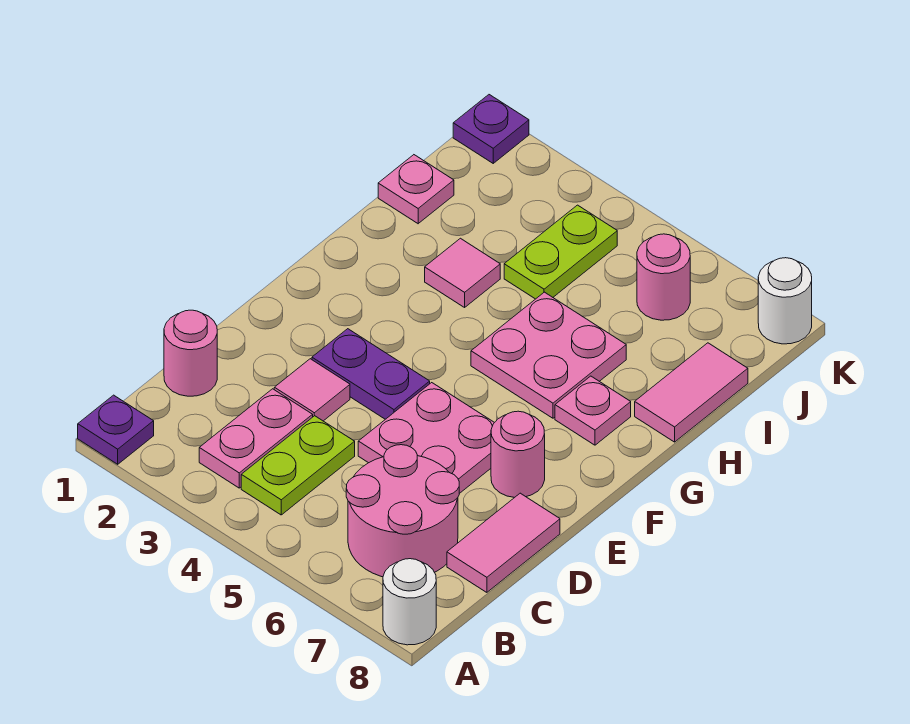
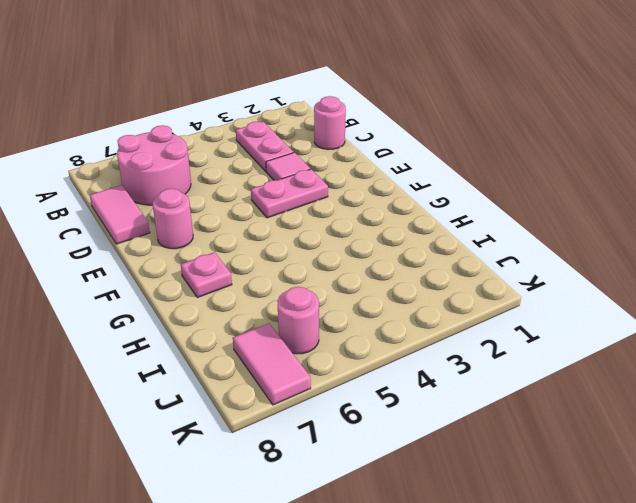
pink 1x2 plate [251,169,328,218] -> purple 1x2 plate [312,329,430,419]
pink 1x2 tile [233,323,311,405] -> pink 1x2 tile moved to [635,343,748,442]
none -> purple 1x1 plate [78,395,154,464]
none -> white 1x1 round brick [383,559,436,645]
none -> lime 1x2 plate [241,416,355,515]

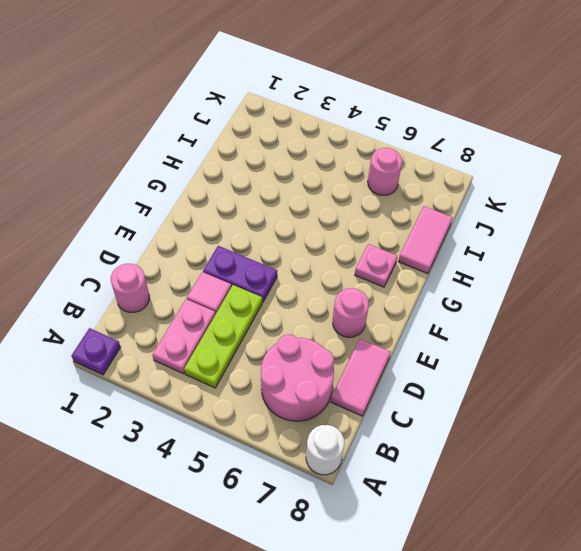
lime 1x3 plate [184,285,262,388] -> lime 1x2 plate [241,416,355,515]
none -> pink 2x2 plate [358,383,494,494]
none -> pink 2x2 plate [471,292,626,418]
none -> pink 1x1 tile [425,238,500,307]

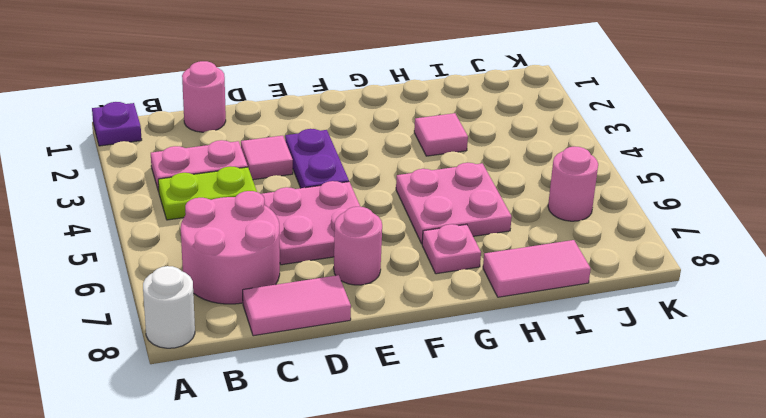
none -> pink 1x1 plate [378,155,454,224]
none -> lime 1x2 plate [504,205,617,299]
none -> purple 1x1 plate [453,95,529,163]

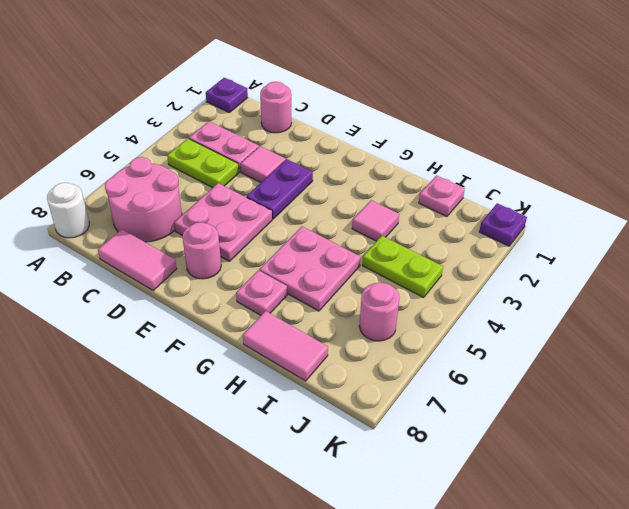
none -> white 1x1 round brick [758,258,812,344]

